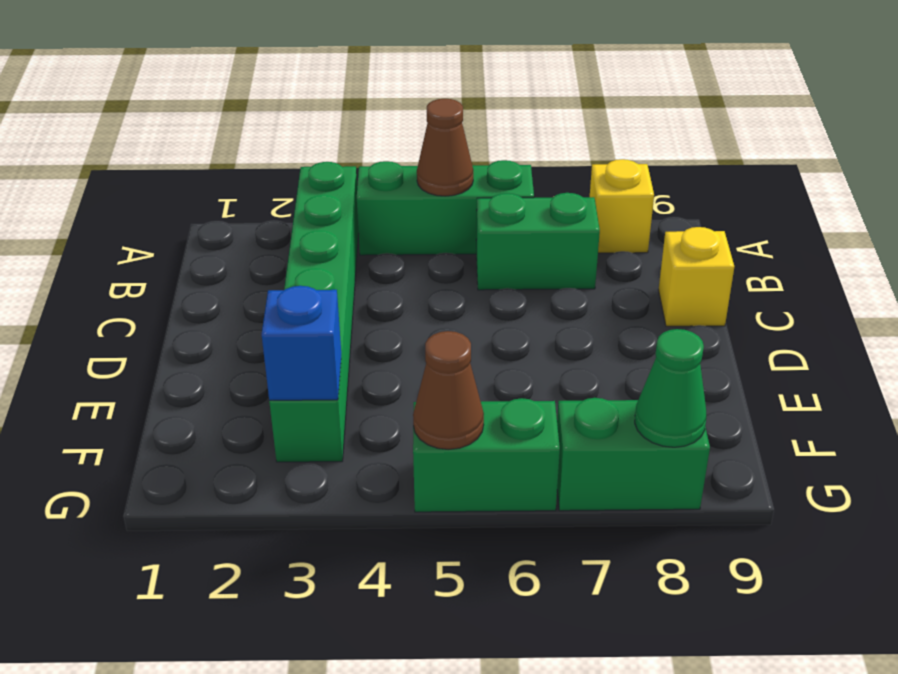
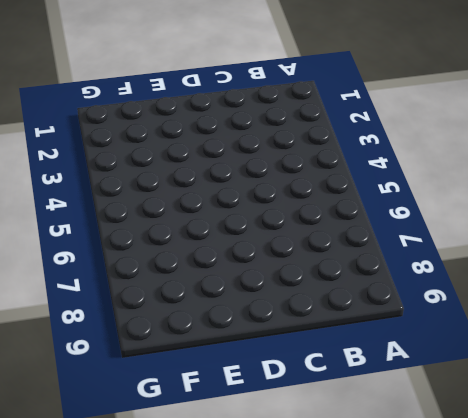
none -> green 1x6 brick [269,162,359,462]
none -> green 1x3 brick [357,160,534,255]

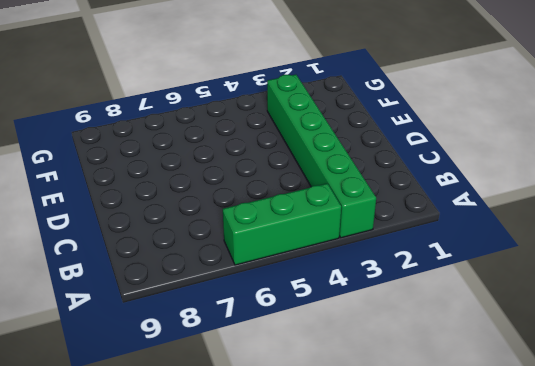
none -> yellow 1x1 brick [590,159,654,253]
none -> green 1x2 brick [476,193,600,290]

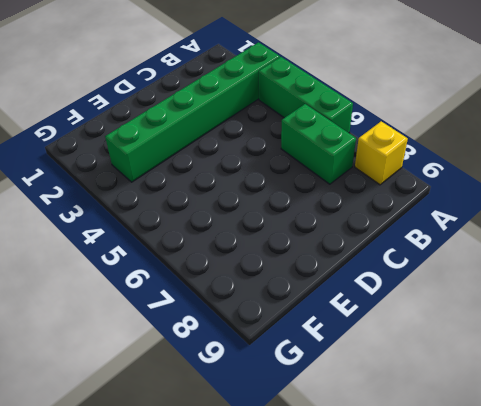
none -> yellow 1x1 brick [658,227,734,326]
none -> green 1x2 brick [413,398,560,512]

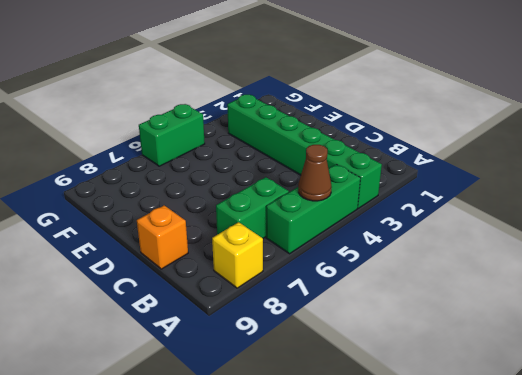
orange 1x1 brick [137,205,188,269] -> yellow 1x1 brick [658,227,734,326]
none -> green 1x2 brick [557,398,710,511]
none -> blue 1x1 brick [262,286,341,400]

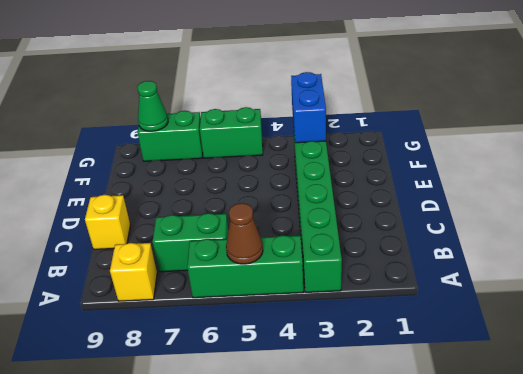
blue 1x2 brick [291,72,326,143] -> blue 1x1 brick [262,286,341,400]
none -> brown 1x1 cone [413,331,484,449]

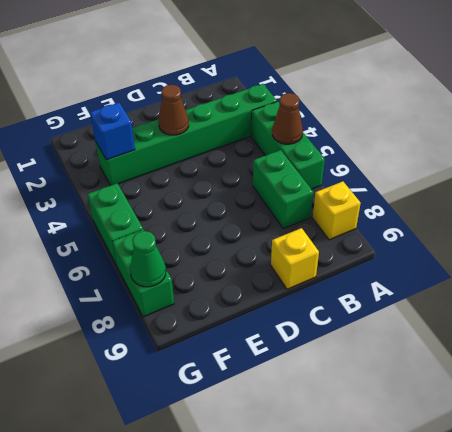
brown 1x1 cone [158,85,189,135] -> brown 1x1 cone moved to [413,331,484,449]

